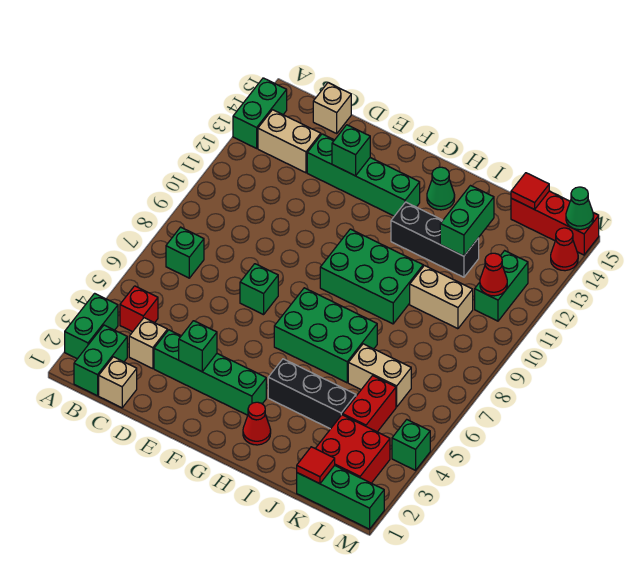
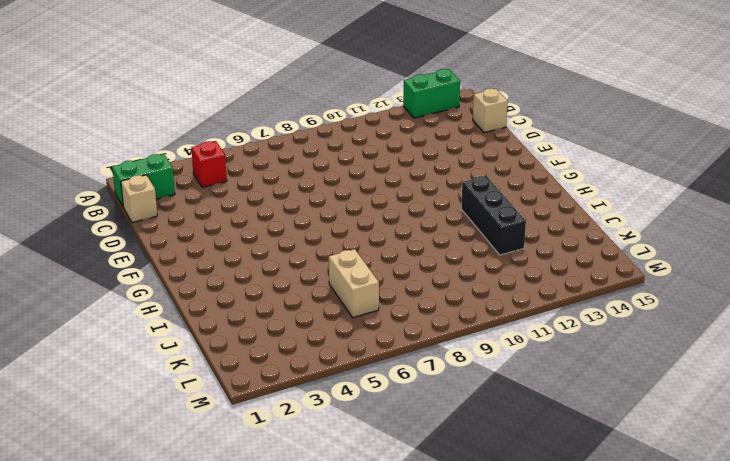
none -> green 1x2 brick [65,293,118,359]
none -> green 1x1 brick [166,227,204,278]
none -> tan 1x2 brick [258,110,321,173]
none -> tan 1x1 brick [129,318,167,369]

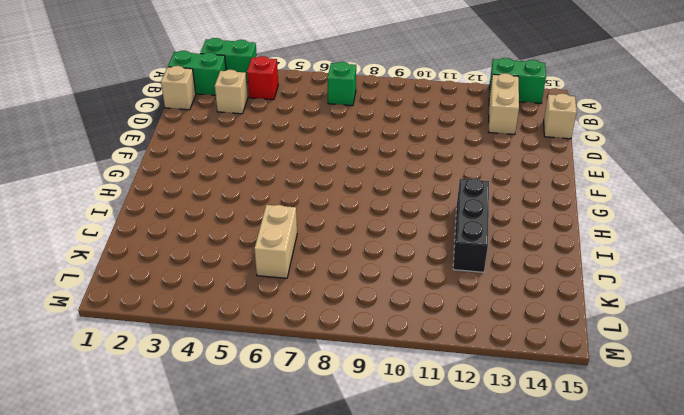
none -> green 1x4 brick [154,330,266,415]
none -> green 1x4 brick [307,134,420,216]
none -> green 1x1 brick [240,264,278,315]
none -> green 2x3 brick [274,288,377,383]

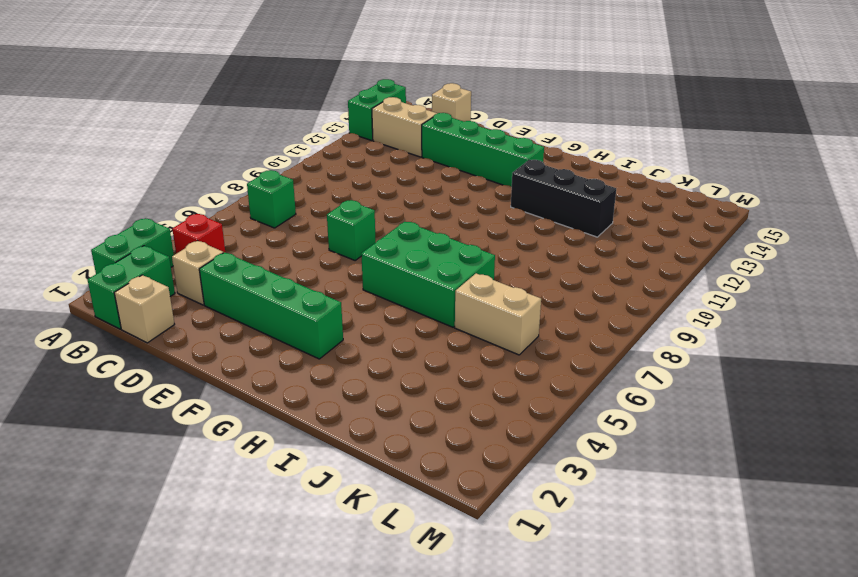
none -> green 2x3 brick [320,229,423,324]
none -> red 1x1 cone [243,402,271,445]
none -> black 1x3 brick [268,359,356,429]
none -> green 1x1 cone [427,167,455,210]

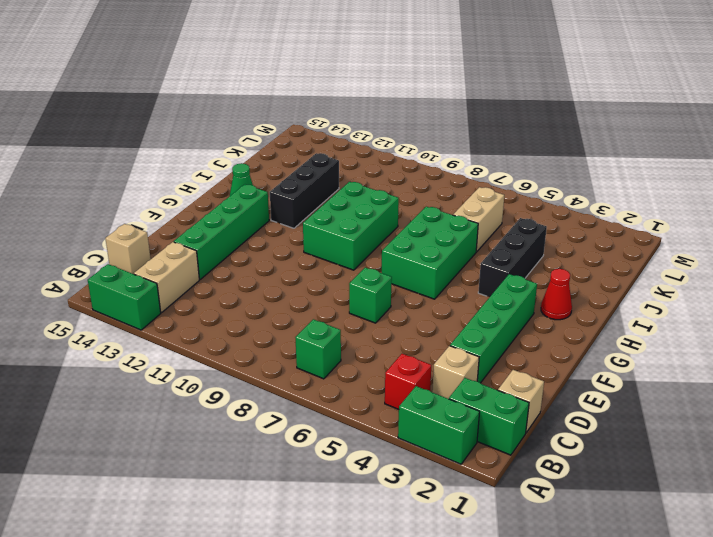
none -> tan 1x2 brick [410,266,473,329]
none -> green 1x3 brick [297,465,384,529]
none -> red 2x2 brick [315,415,390,483]
none -> red 1x2 brick [343,376,396,432]

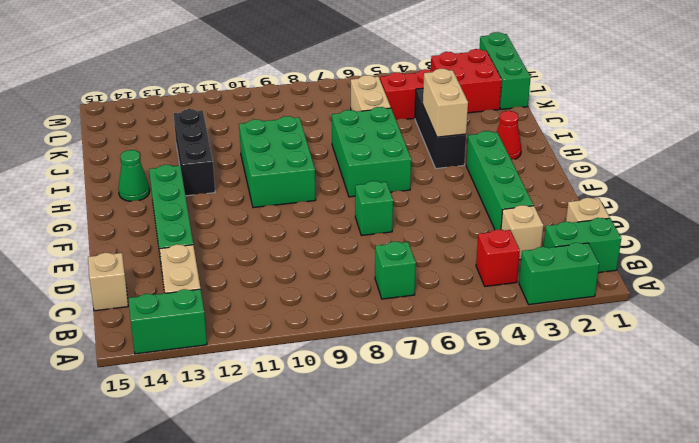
tan 1x2 brick [423,69,468,137] -> tan 1x2 brick moved to [410,266,473,329]
none -> red 1x3 brick [511,191,599,255]
none -> green 1x2 brick [475,251,528,321]
none -> green 1x1 brick [392,420,430,470]
none -> red 1x1 cone [551,228,578,271]

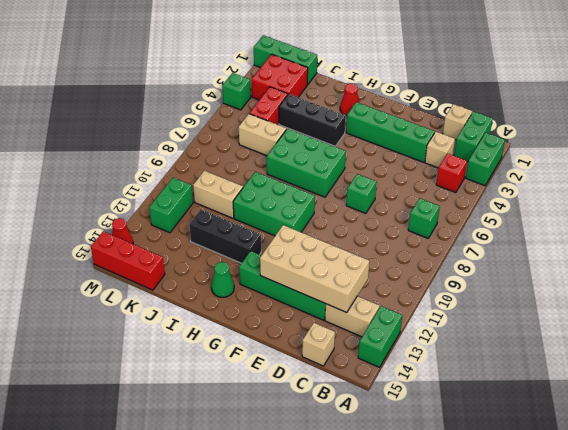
tan 2x4 brick [260,225,370,313] -> green 1x1 brick [332,125,370,176]
none -> green 1x1 brick [179,321,217,372]
none -> green 1x2 brick [440,186,494,256]
none -> red 1x1 tile [297,447,335,484]
none -> red 1x1 tile [511,173,549,209]

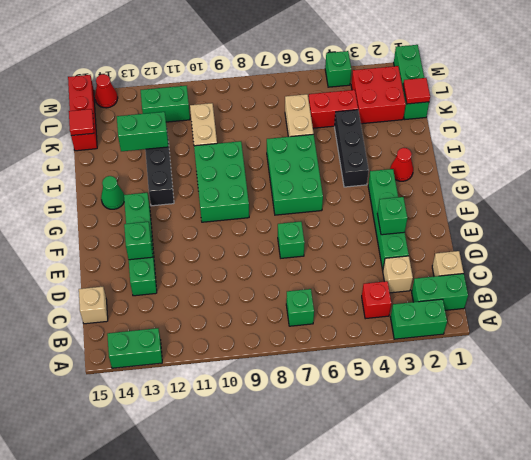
none -> tan 1x2 brick [258,110,321,173]
none -> red 1x1 cone [480,253,507,296]
none -> green 1x1 cone [566,187,594,230]

